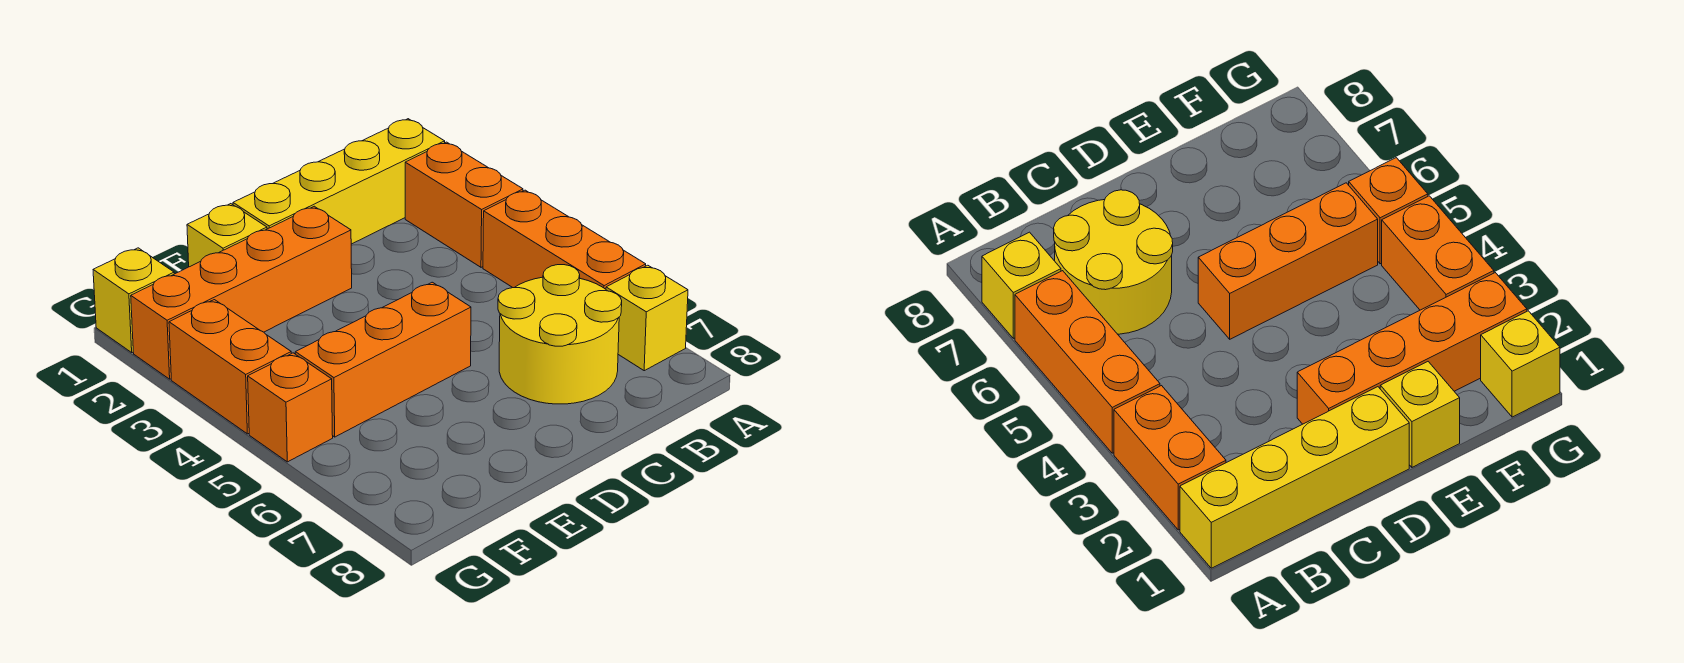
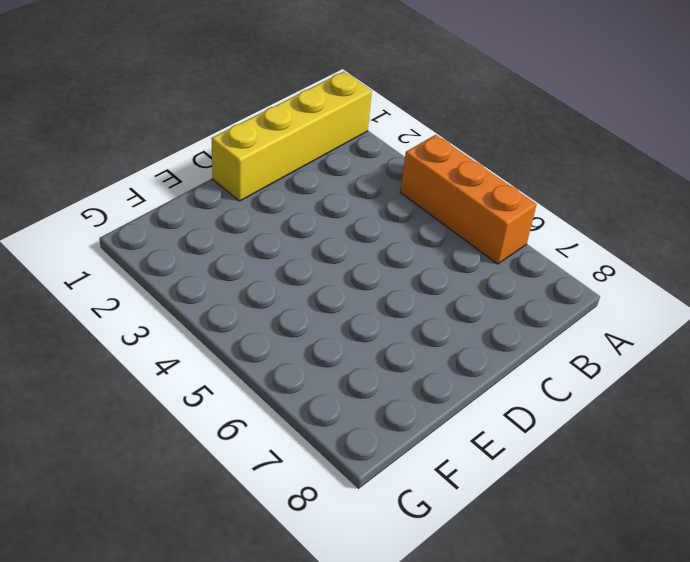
none -> orange 1x2 brick [405,142,523,267]
none -> yellow 1x1 brick [606,265,688,371]

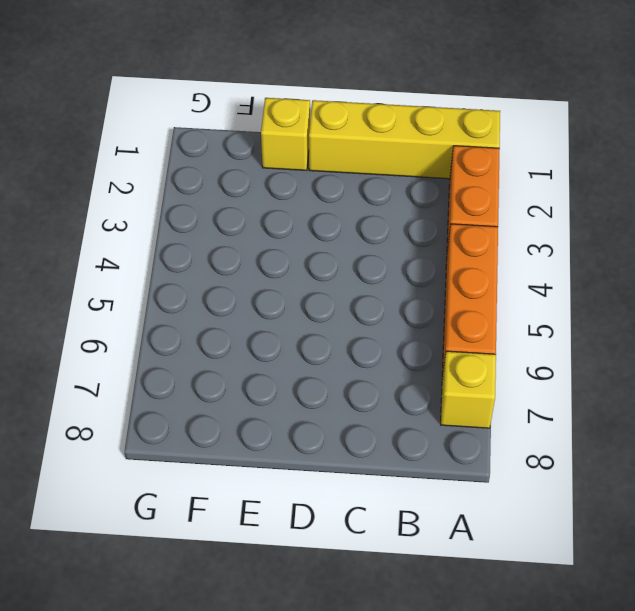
none -> yellow 2x2 round brick [498,265,622,404]
none -> orange 1x4 brick [131,206,352,379]

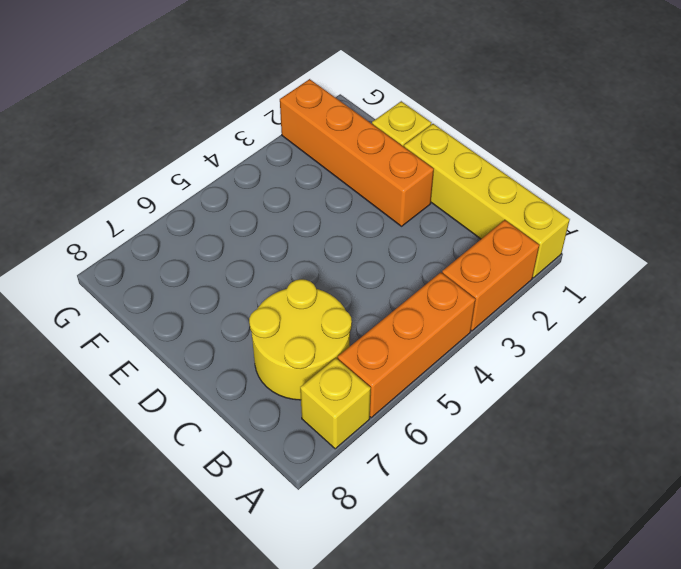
none -> orange 1x3 brick [295,282,471,437]
none -> yellow 1x1 brick [93,248,174,352]

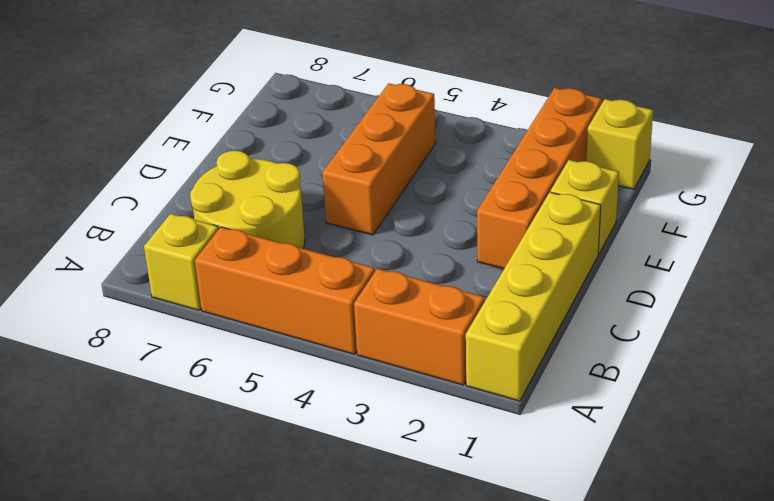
none -> orange 1x2 brick [169,300,291,434]
none -> orange 1x1 brick [248,353,333,462]

